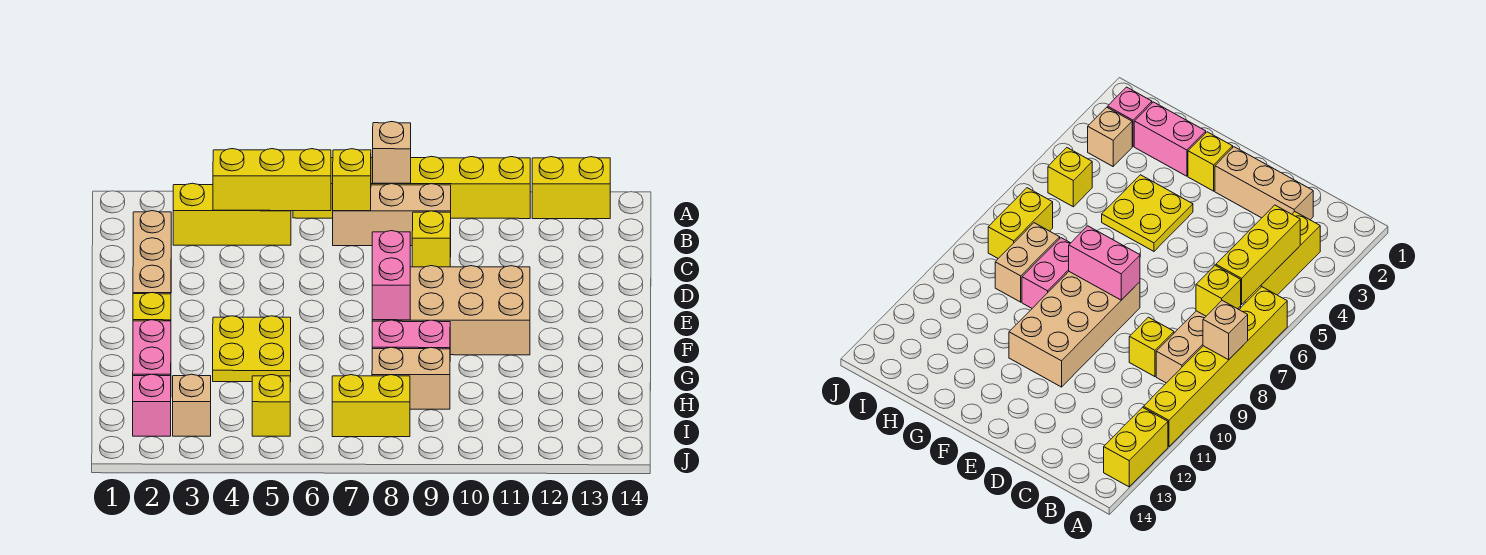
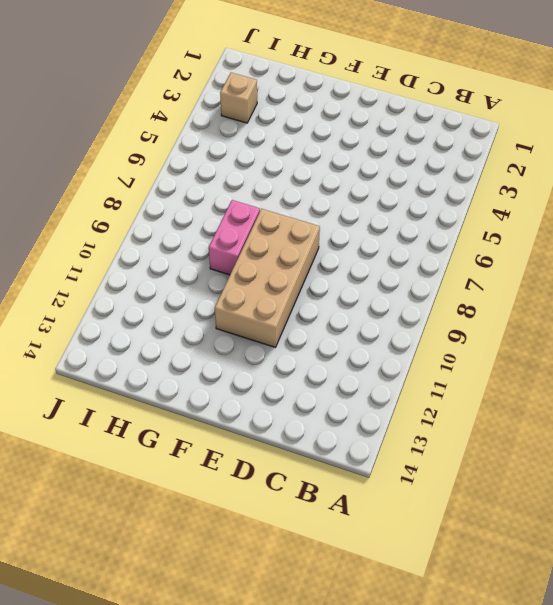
none -> yellow 1x6 brick [293,156,530,219]
none -> yellow 1x2 brick [532,157,610,219]
none -> yellow 1x3 brick [173,183,291,245]

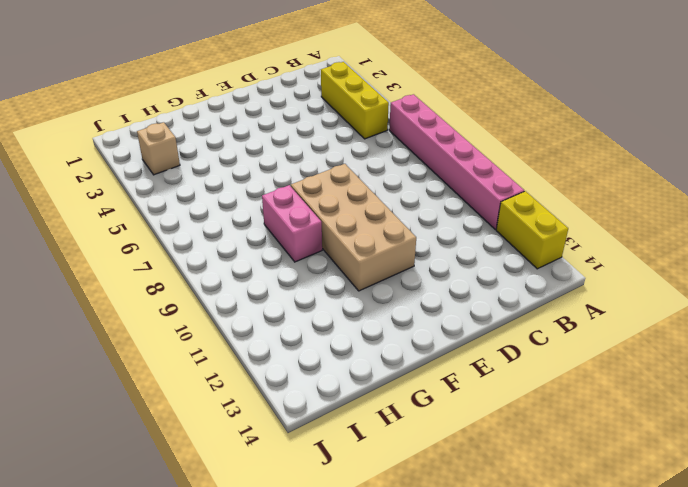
pink 1x6 brick [389,94,524,230] -> yellow 1x6 brick [293,156,530,219]
none -> tan 1x3 brick [333,184,451,246]
none -> tan 1x3 brick [133,211,171,294]
none -> yellow 1x1 brick [412,211,451,267]

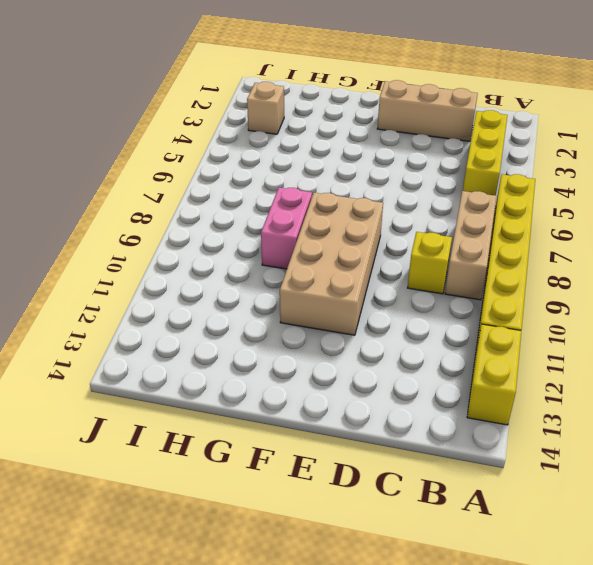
none -> yellow 1x1 brick [133,293,171,321]
none -> yellow 2x2 plate [213,316,291,382]
none -> pink 1x2 brick [133,320,171,376]

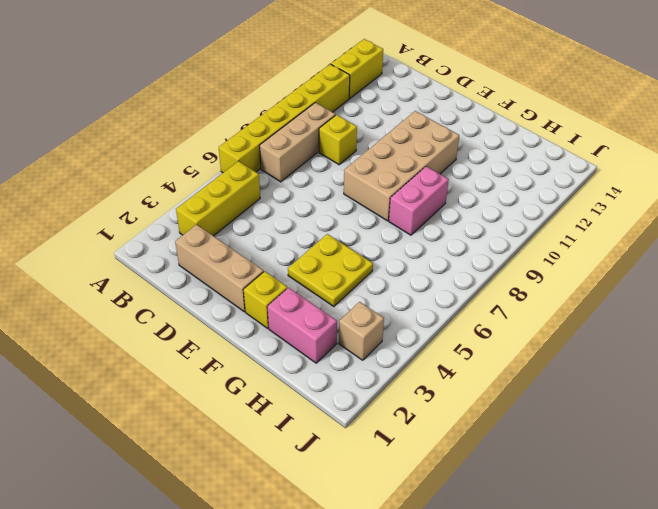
none -> tan 1x2 brick [372,347,450,409]
none -> pink 1x1 brick [133,374,171,436]
none -> yellow 1x1 brick [252,375,290,436]

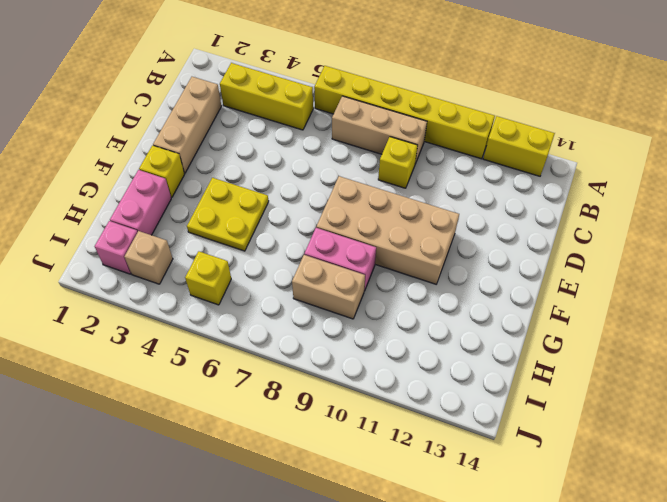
none -> yellow 1x2 brick [332,375,410,437]
none -> tan 1x1 brick [373,122,411,183]
none -> yellow 1x3 brick [213,149,331,211]

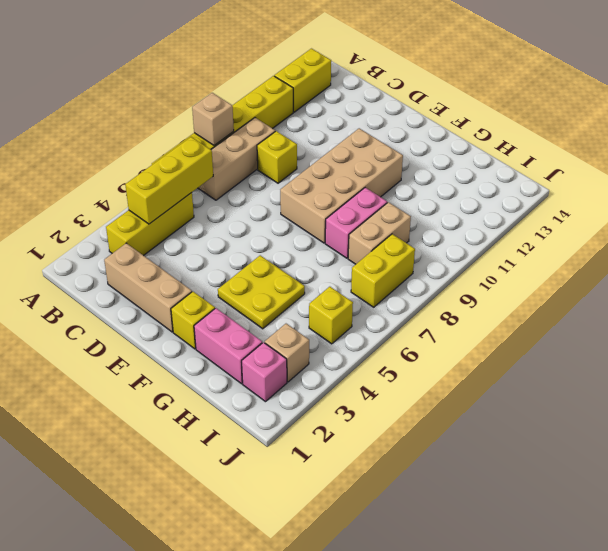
none -> yellow 1x1 brick [333,149,371,211]
none -> pink 1x2 brick [372,231,410,320]

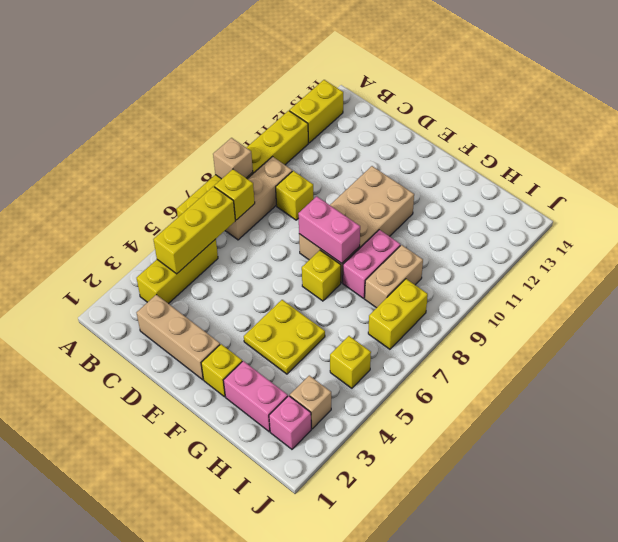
yellow 1x1 brick [302,250,341,301] -> none

